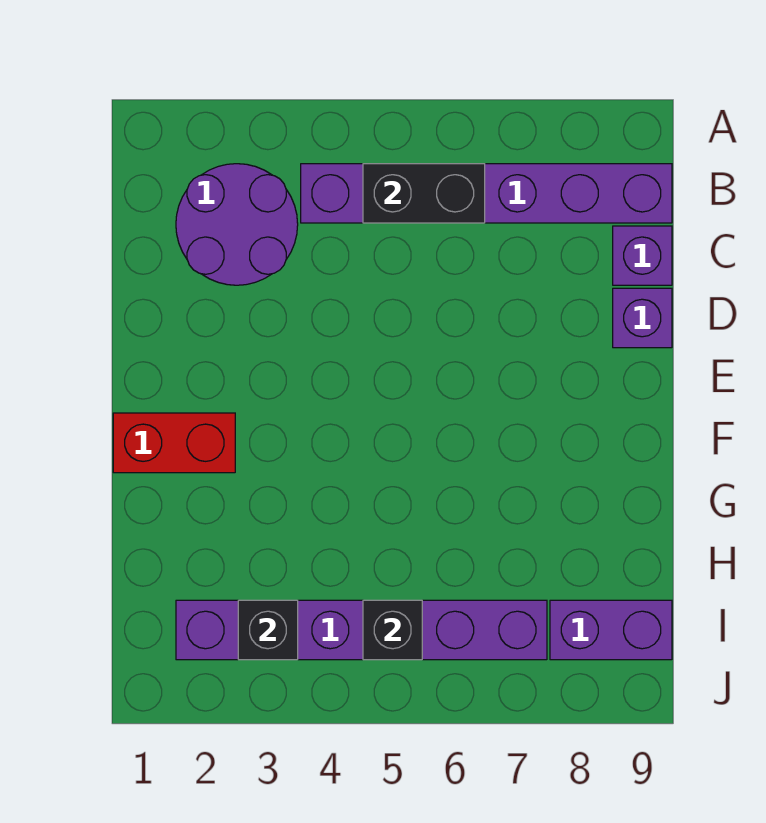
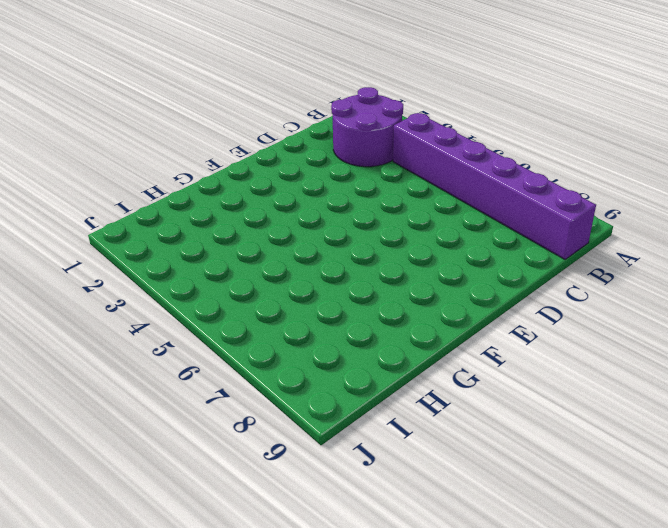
none -> purple 1x1 brick [613,226,672,285]
none -> purple 1x1 brick [613,288,672,348]

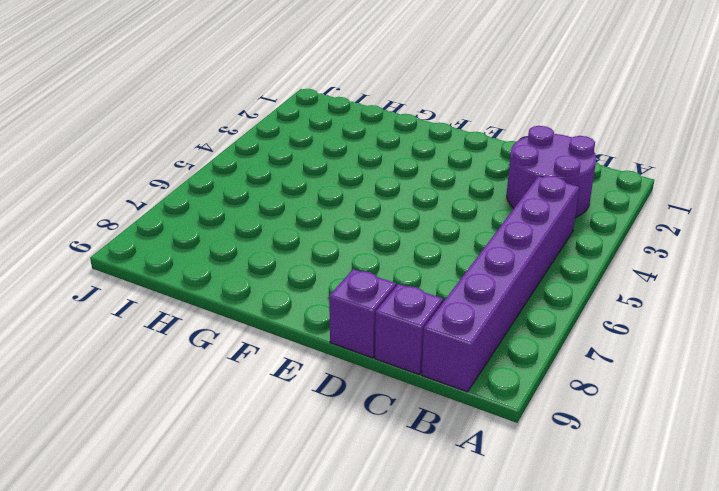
none -> red 1x2 brick [113,413,235,473]
none -> purple 1x6 brick [176,600,547,660]

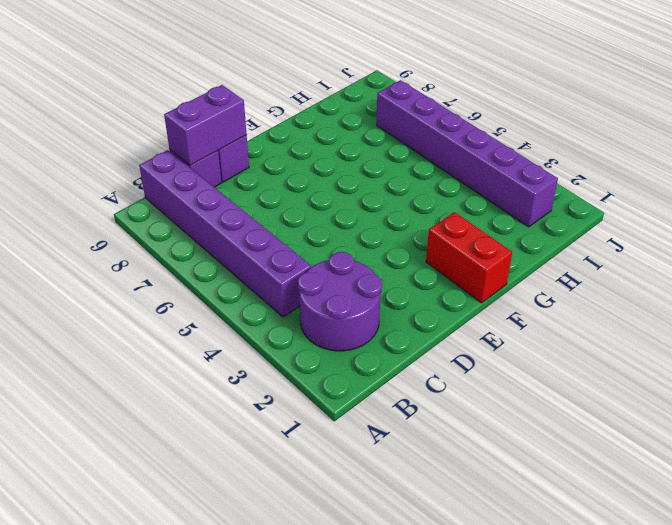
purple 1x2 brick [164,85,247,165] -> purple 1x2 brick turned to [550,600,672,660]
none -> black 1x2 brick [363,164,485,223]
none -> black 1x1 brick [238,600,298,660]

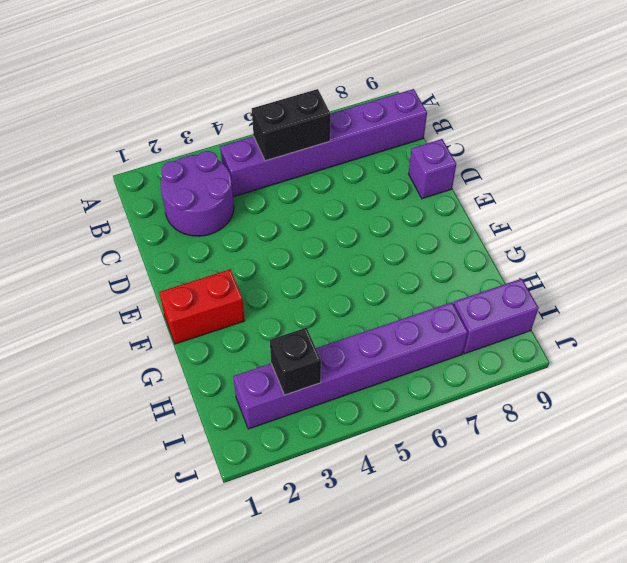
none -> purple 1x1 brick [613,226,672,285]
none -> black 1x1 brick [363,600,422,660]

